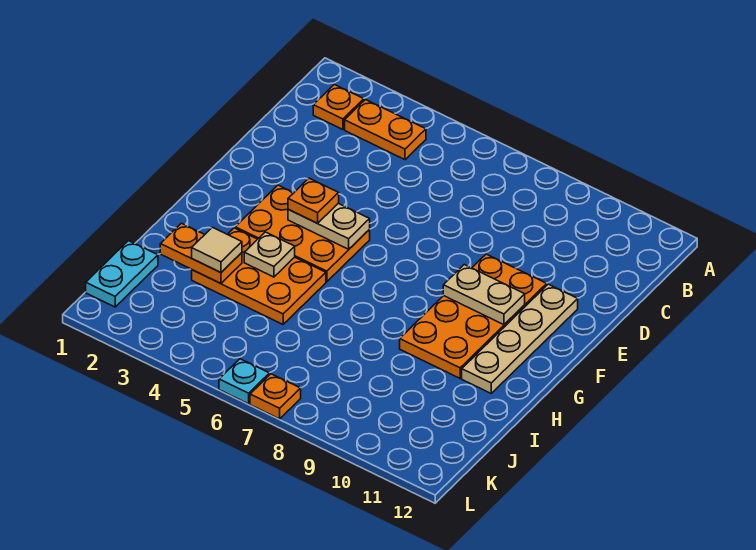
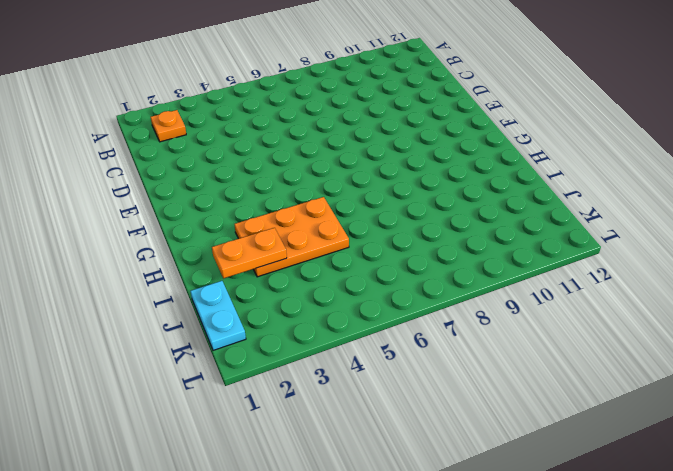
none -> orange 1x2 plate [345,100,426,160]
none -> orange 2x4 plate [400,254,547,378]
none -> tan 1x4 plate [462,284,578,393]

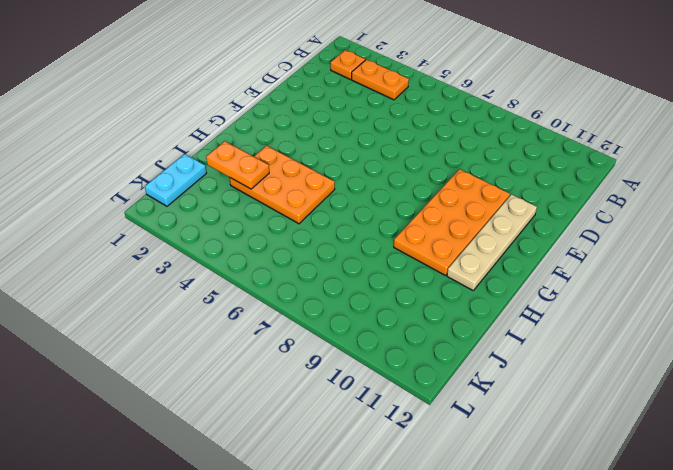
none -> orange 2x3 plate [235,185,370,282]
none -> cyan 1x1 plate [219,359,269,404]
none -> orange 1x1 plate [250,374,301,419]

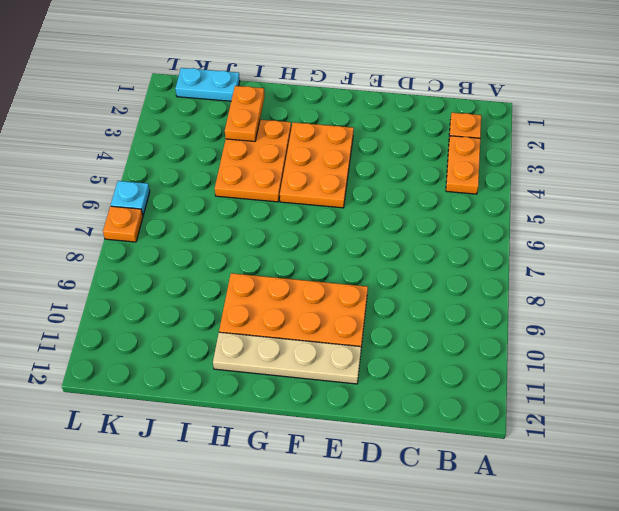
none -> tan 1x2 plate [288,203,370,249]
none -> tan 1x2 plate [443,265,525,325]
none -> tan 1x1 plate [244,232,295,277]

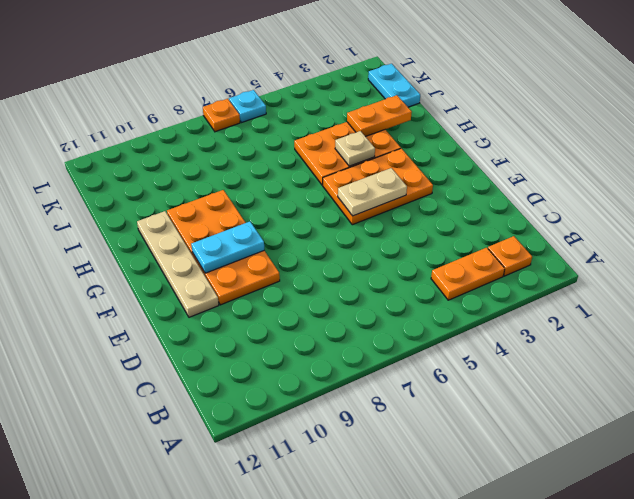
cyan 1x2 plate [191,222,264,273] -> tan 1x2 plate [443,265,525,325]
none -> orange 1x1 plate [288,178,339,223]
none -> tan 1x1 tile [192,227,242,272]

